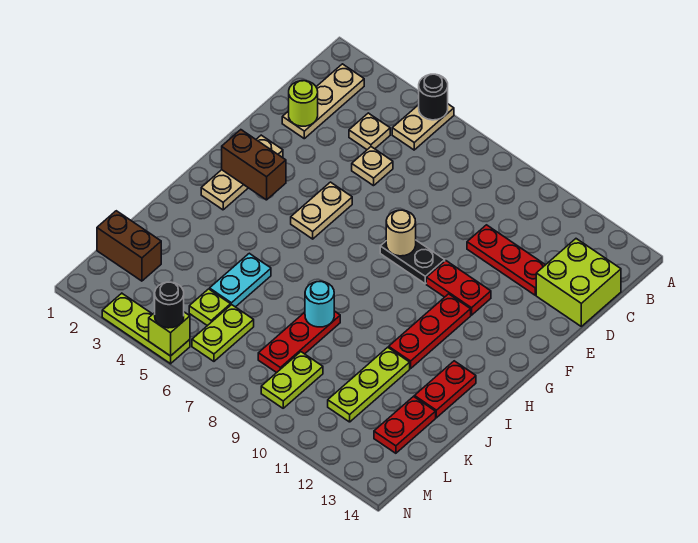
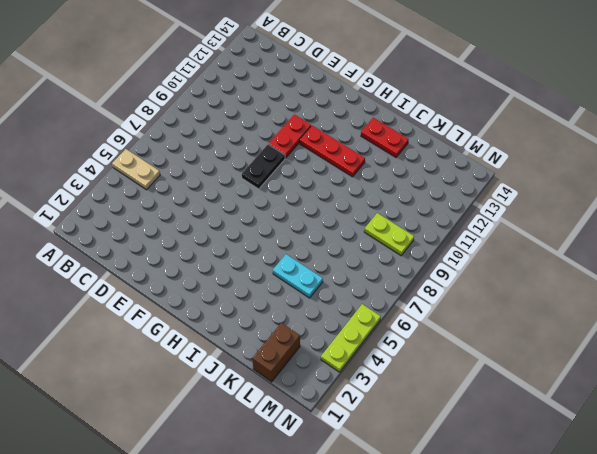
none -> tan 1x3 plate [282,64,364,139]
none -> tan 1x1 plate [349,113,390,149]
none -> lime 2x2 brick [536,239,621,326]

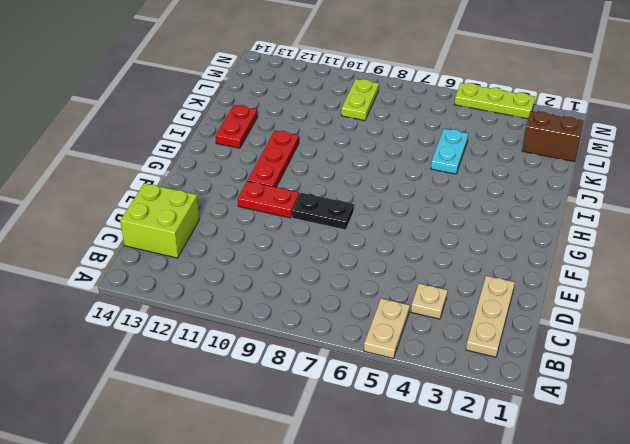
none -> tan 1x1 plate [352,147,393,186]
none -> red 1x3 plate [467,225,545,295]
none -> tan 1x3 plate [201,135,283,210]

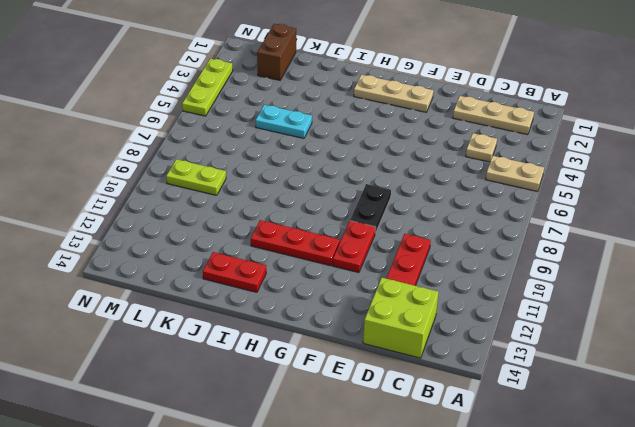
none -> tan 1x1 plate [352,147,393,186]
none -> tan 1x2 plate [291,182,352,239]
none -> red 1x3 plate [258,311,340,373]

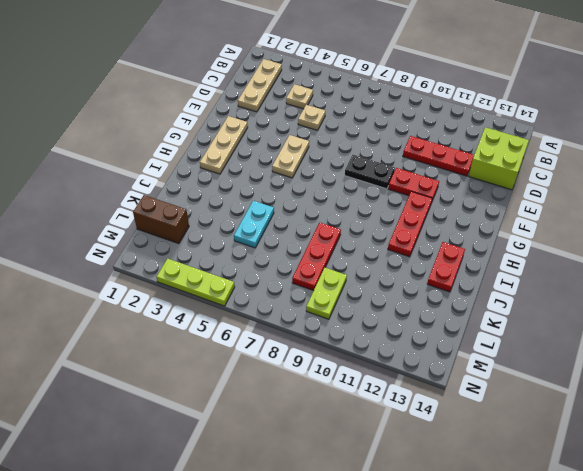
none -> tan 1x2 plate [392,104,454,150]
none -> lime 1x3 plate [328,347,410,422]
none -> red 1x2 plate [374,397,436,453]

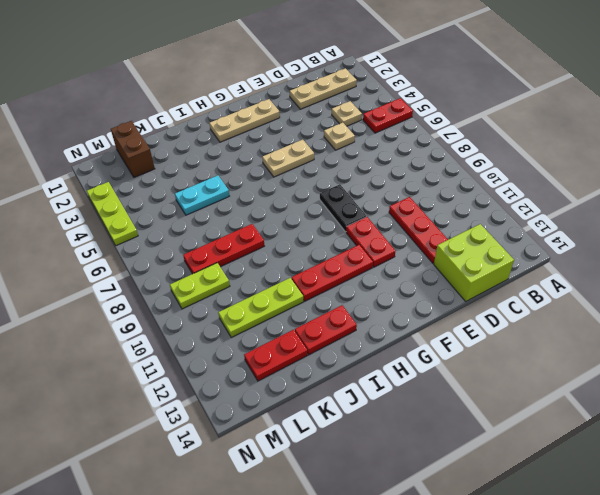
red 1x2 plate [363,98,413,133] -> tan 1x2 plate [392,104,454,150]
none -> lime 1x1 plate [189,289,231,326]
none -> lime 1x2 plate [192,305,254,361]
none -> black 1x1 round brick [419,74,448,120]

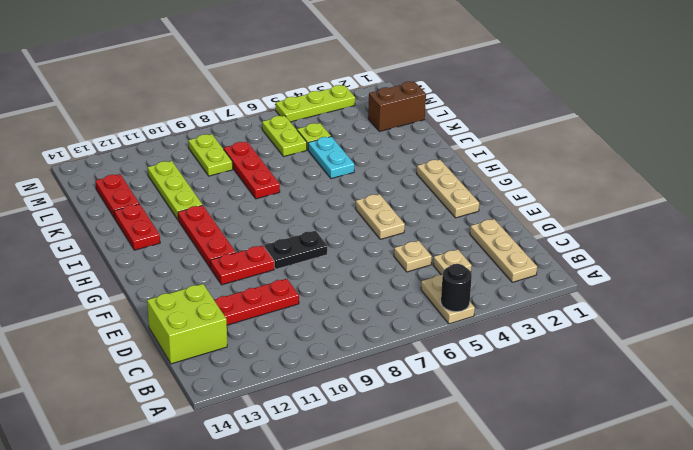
none -> lime 1x1 round brick [289,81,318,126]
none -> tan 1x1 round brick [386,210,416,256]
none -> brown 1x2 brick [222,130,286,200]

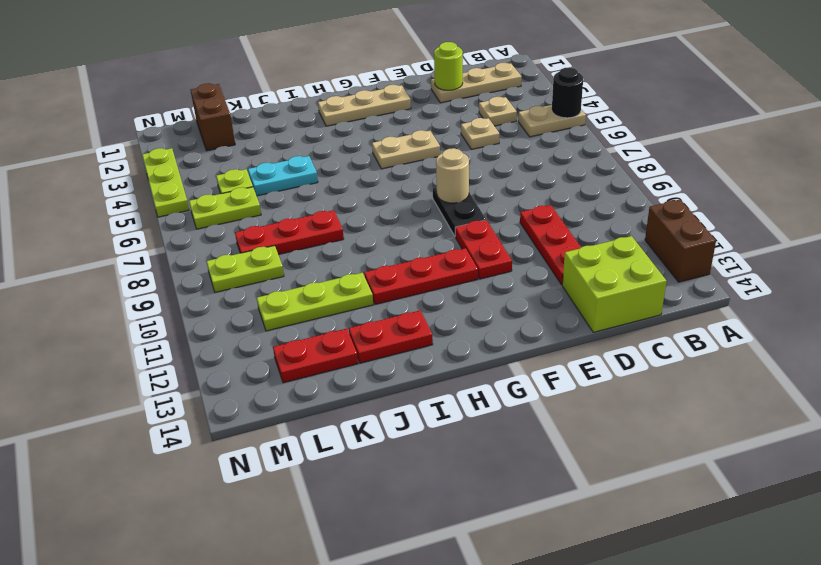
brown 1x2 brick [645,200,716,282] -> brown 1x2 brick moved to [222,130,286,200]
none -> cyan 1x1 round brick [305,281,334,327]
none -> lime 1x1 brick [149,312,190,356]
none -> black 1x1 round brick [155,282,184,328]

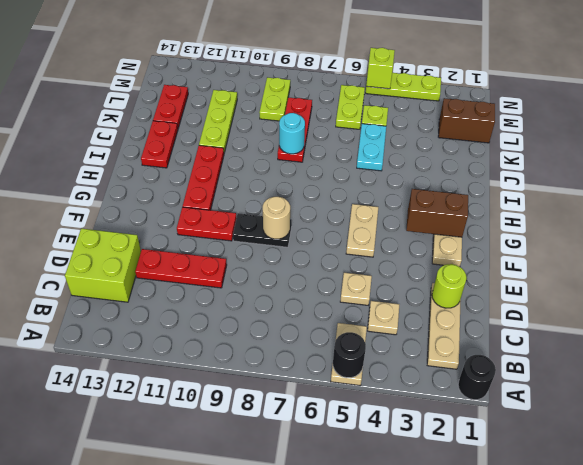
black 1x1 round brick [458,355,496,400] -> black 1x1 round brick moved to [155,282,184,328]

